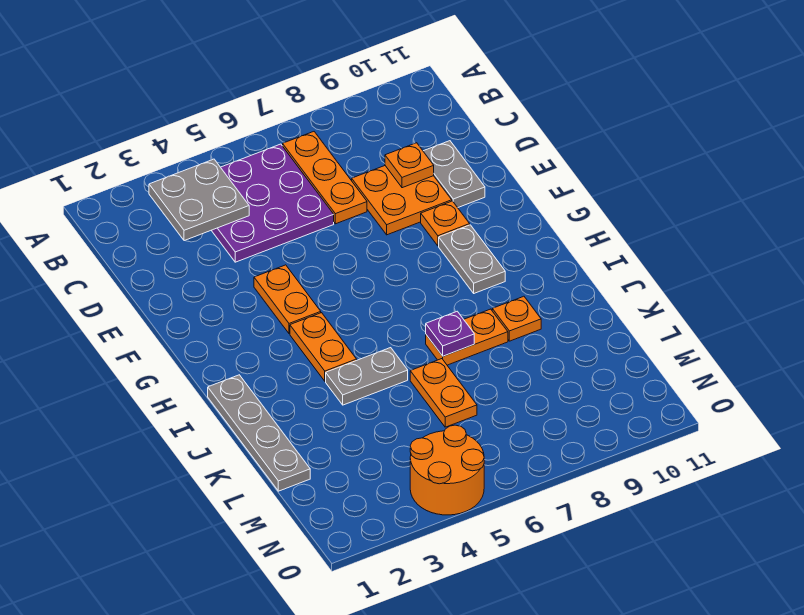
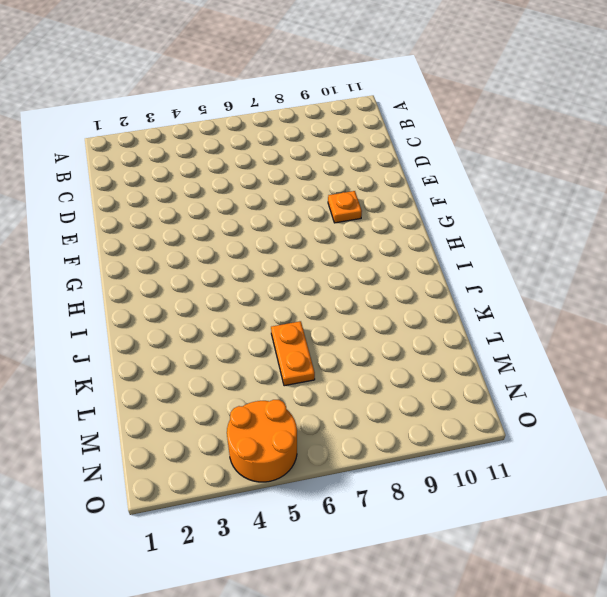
none -> purple 3x3 plate [211,144,334,262]
none -> orange 1x3 plate [283,132,367,224]
none -> orange 2x2 plate [352,166,452,235]

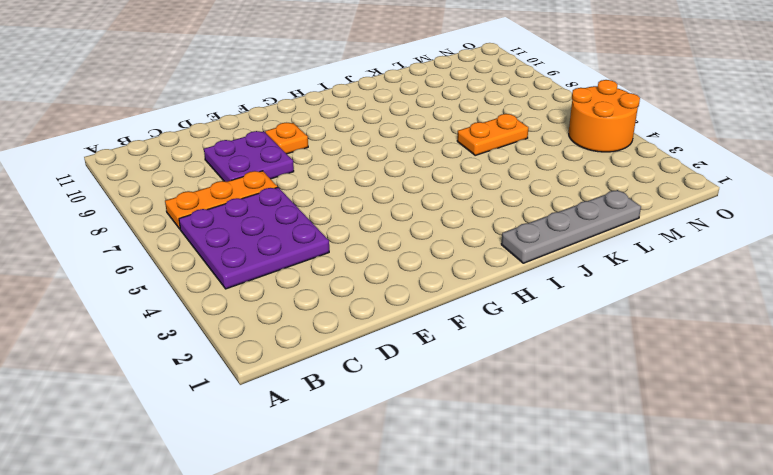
purple 2x2 plate [204,131,294,182] -> orange 2x2 plate [352,166,452,235]
none -> grey 1x2 plate [423,141,485,208]
none -> orange 1x2 plate [254,265,321,334]
none -> grey 1x2 plate [439,225,505,293]

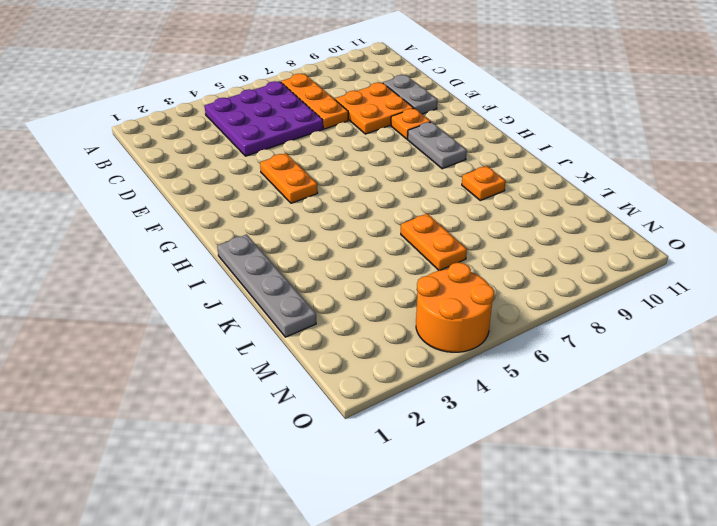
none -> orange 1x2 plate [290,313,357,381]
none -> grey 1x2 plate [326,348,408,405]
none -> orange 1x2 plate [426,309,508,365]

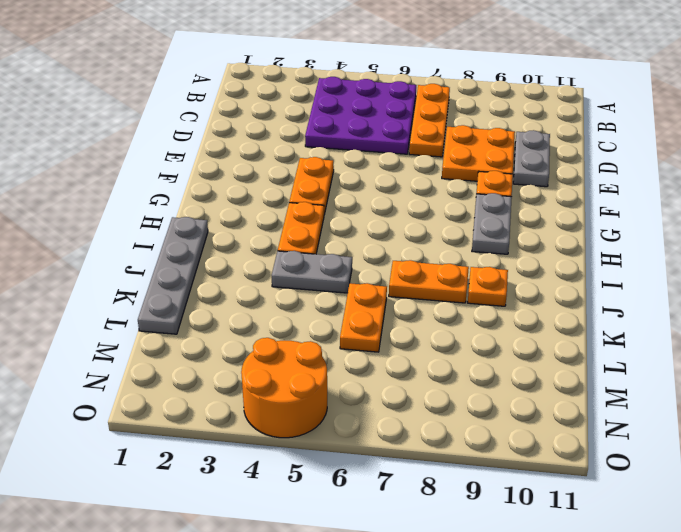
none -> grey 2x2 plate [149,159,249,241]
none -> orange 1x1 plate [385,143,434,188]
none -> purple 1x1 plate [426,311,474,356]

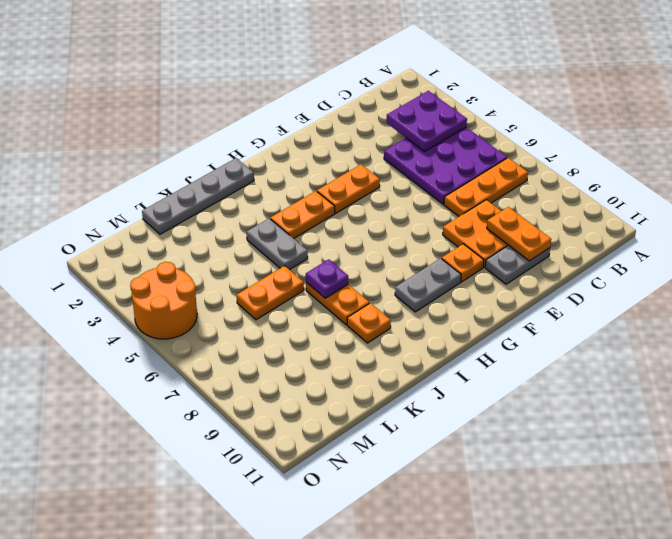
purple 2x2 plate [387,91,467,152] -> grey 2x2 plate [149,159,249,241]
orange 1x2 plate [487,207,551,261] -> orange 1x1 plate [385,143,434,188]

